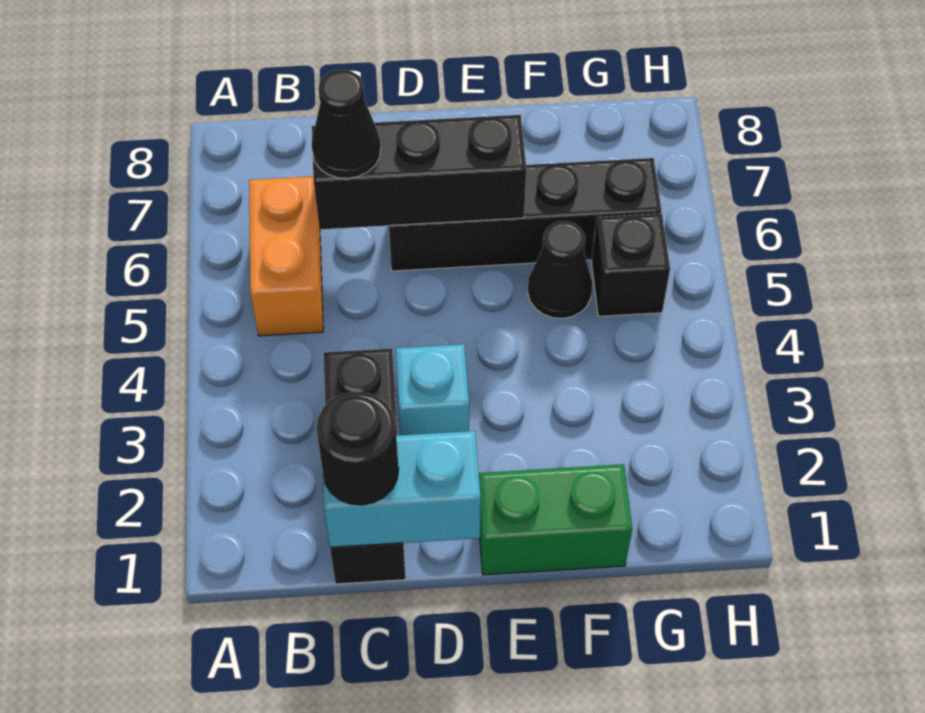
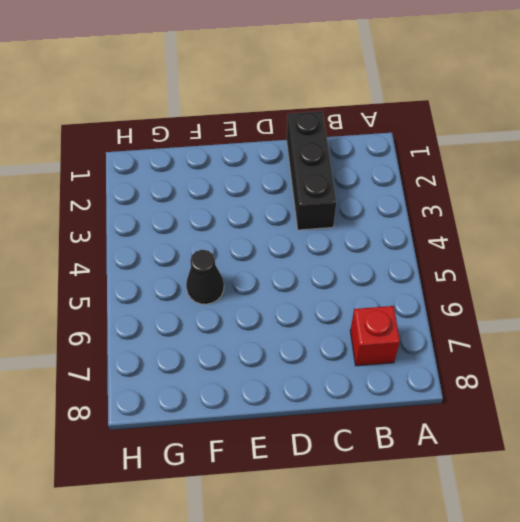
red 1x1 brick [350,306,400,366] -> none
none -> orange 1x2 brick [249,177,323,336]
none -> cyan 1x1 brick [396,344,469,435]

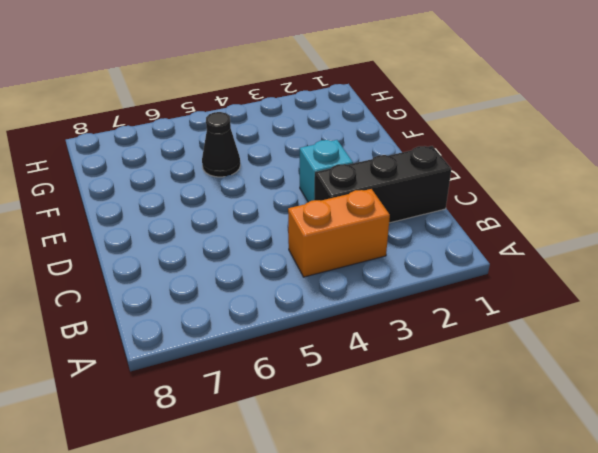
orange 1x2 brick [288,189,390,277] -> orange 1x2 brick moved to [249,177,323,336]
none -> black 1x4 brick [389,158,662,271]
none -> green 1x2 brick [479,464,632,575]

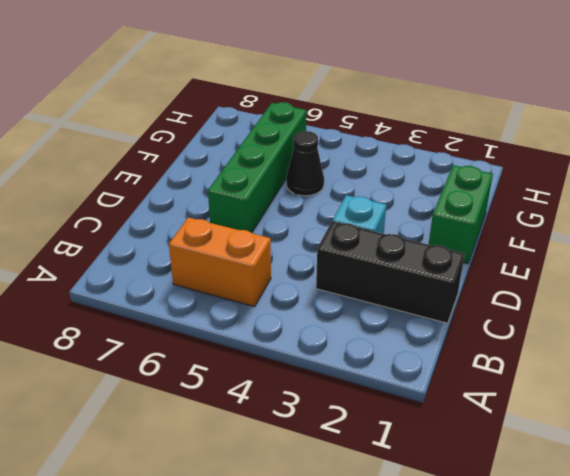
green 1x4 brick [208,102,306,233] -> black 1x4 brick [389,158,662,271]
none -> black 1x1 brick [591,214,670,316]
none -> cyan 1x2 brick [323,431,481,547]

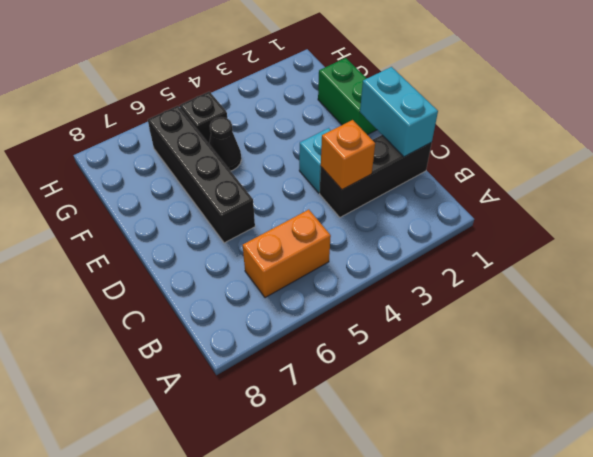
orange 1x1 brick [321,120,375,190] -> none
none -> black 1x3 brick [312,115,526,229]
none -> black 1x1 round brick [316,392,399,505]

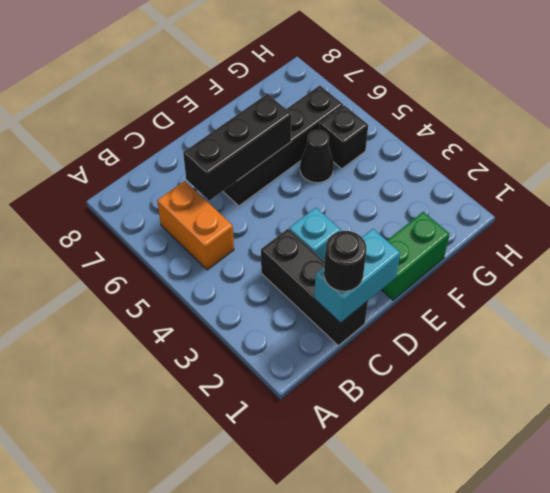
none -> black 1x1 cone [312,70,381,178]

